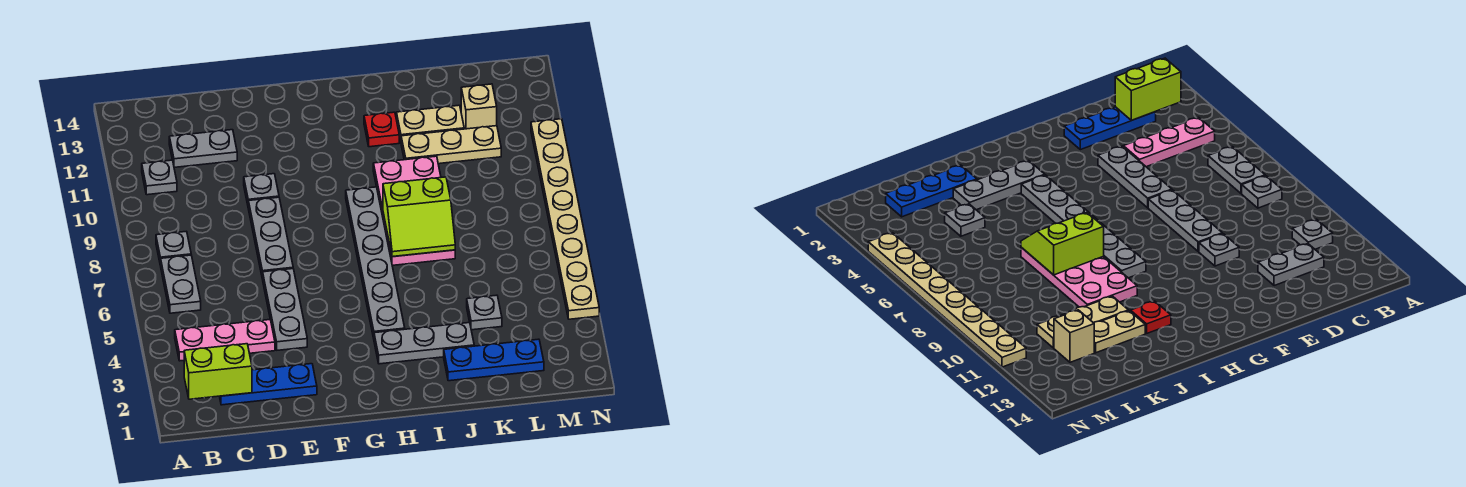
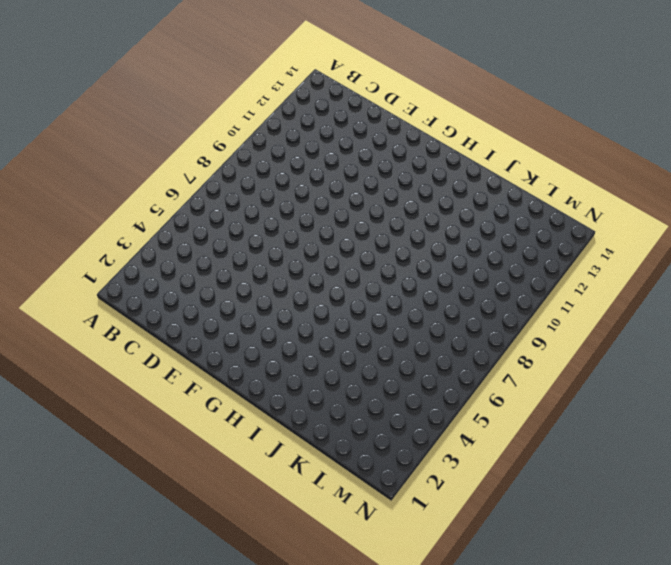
none -> pink 1x3 plate [175,319,275,361]
none -> grey 1x2 plate [161,255,201,313]
none -> grey 1x1 plate [156,231,191,266]

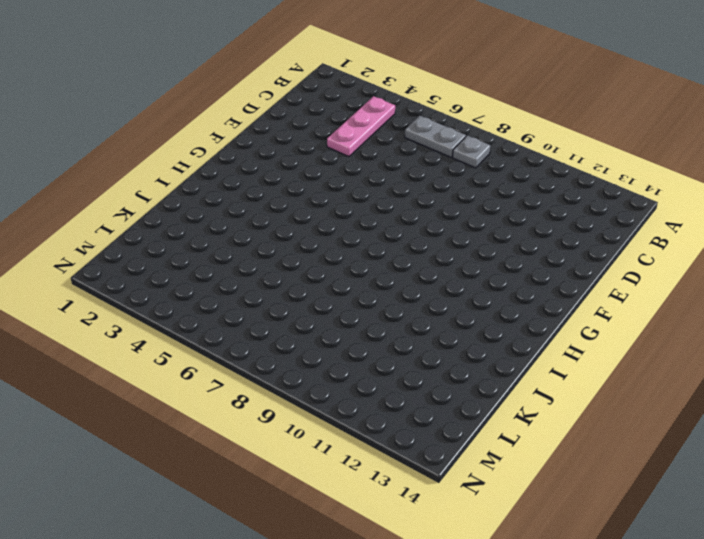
none -> grey 1x1 plate [142,160,177,195]
none -> blue 1x3 plate [219,364,317,405]
none -> grey 1x2 plate [169,130,237,167]

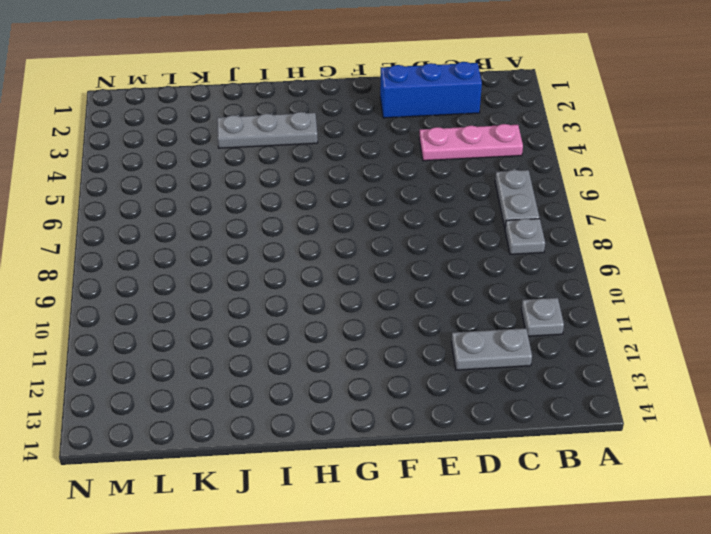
blue 1x3 brick [380,62,482,118] -> blue 1x3 plate [219,364,317,405]
none -> grey 1x3 plate [263,269,307,350]
none -> grey 1x3 plate [248,197,293,279]
none -> grey 1x1 plate [244,174,279,204]

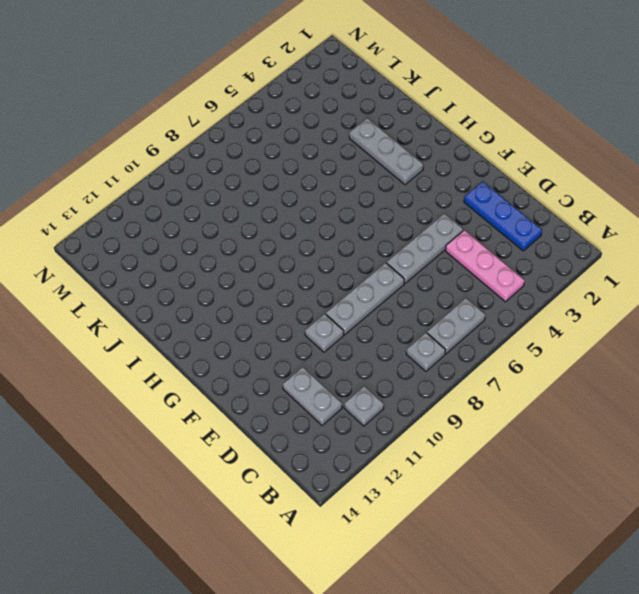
none -> grey 1x6 plate [346,187,405,338]
none -> pink 2x4 plate [373,156,455,265]
none -> red 1x1 plate [364,112,399,147]

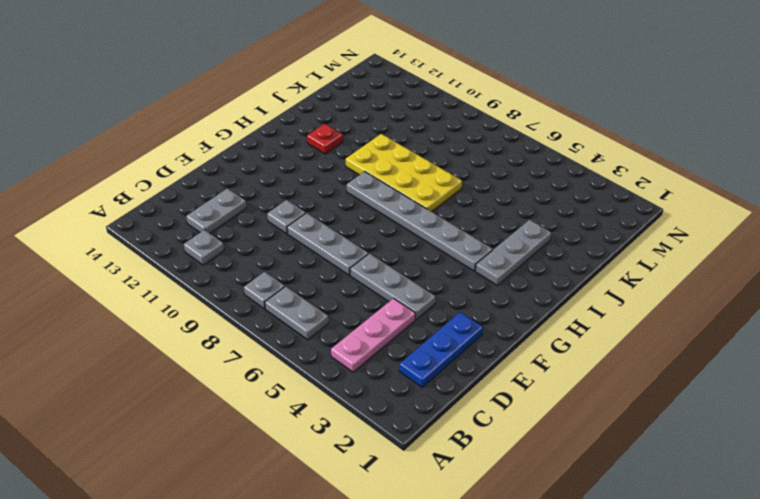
yellow 2x4 plate [346,134,462,212] -> pink 2x4 plate [373,156,455,265]
none -> blue 1x3 plate [444,339,544,381]
none -> tan 1x3 plate [401,126,501,164]
none -> tan 1x2 plate [396,105,464,141]

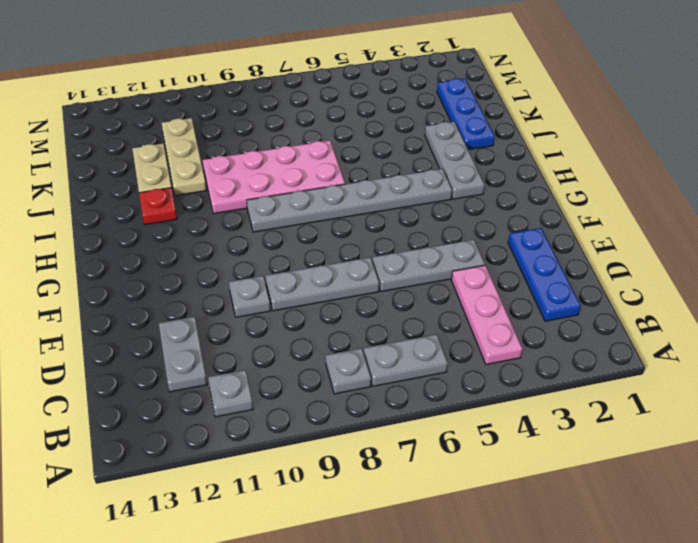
none -> grey 1x1 plate [467,295,502,330]
none -> tan 1x1 brick [461,84,497,129]
none -> tan 1x8 plate [531,119,599,319]

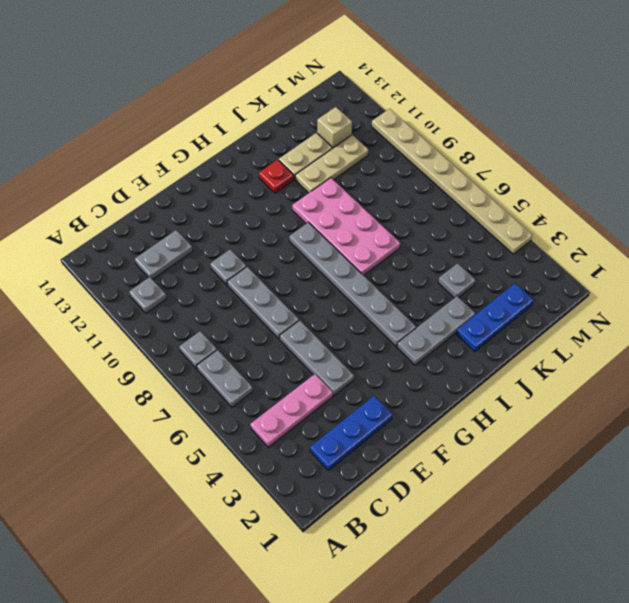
none -> lime 1x2 brick [184,344,252,399]
none -> lime 2x2 slope [383,177,455,257]

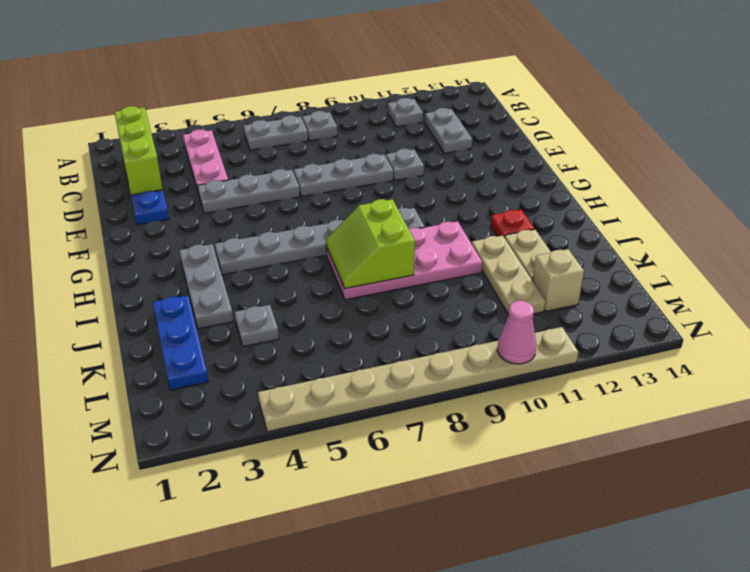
lime 1x3 brick [114,106,163,195] -> lime 1x2 brick [184,344,252,399]
pink 1x1 cone [497,301,536,364] -> none

